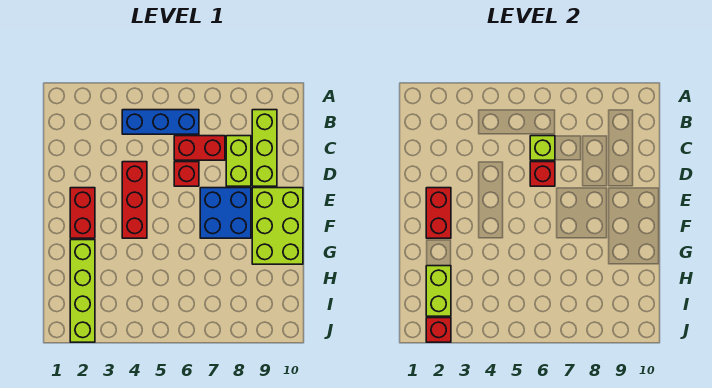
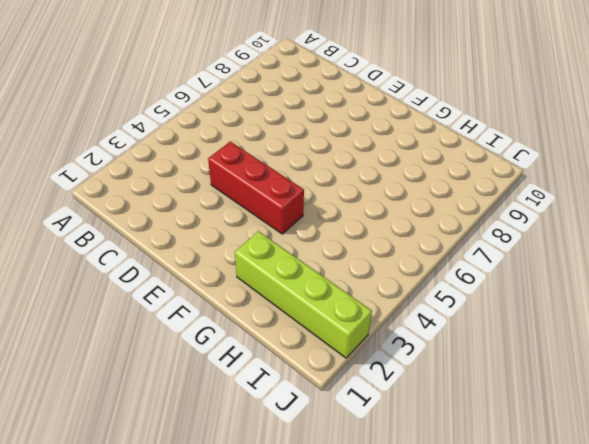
none -> blue 1x3 brick [122,110,199,134]
none -> lime 1x3 brick [252,110,277,186]
none -> red 1x2 brick [174,136,225,160]

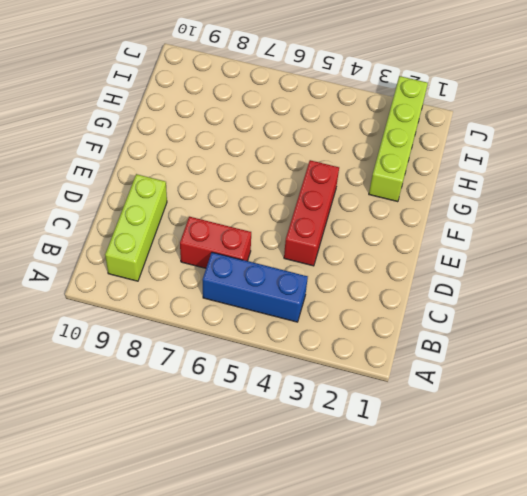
none -> lime 1x2 brick [226,136,251,186]
none -> red 1x1 brick [174,162,199,186]
none -> red 1x2 brick [70,188,95,238]

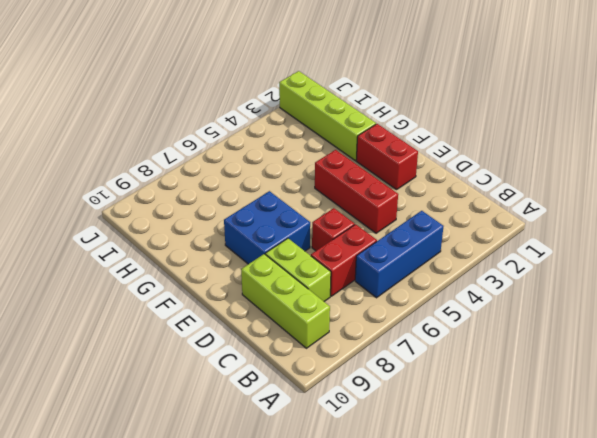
none -> lime 2x3 brick [252,188,303,264]
none -> lime 1x1 brick [530,136,555,160]
none -> red 1x1 brick [530,162,555,186]

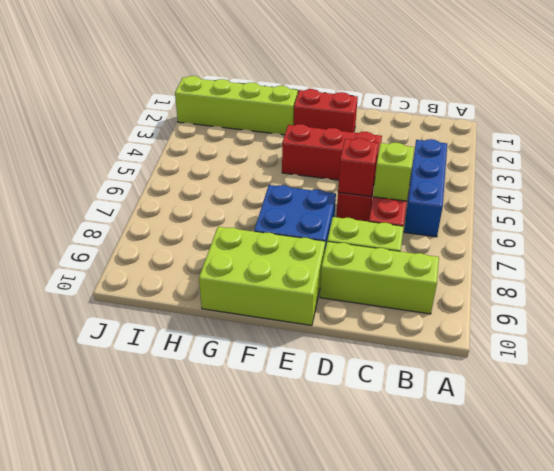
none -> red 1x2 brick [426,188,451,238]
none -> lime 1x2 brick [426,266,451,316]
none -> red 1x1 brick [426,318,451,342]

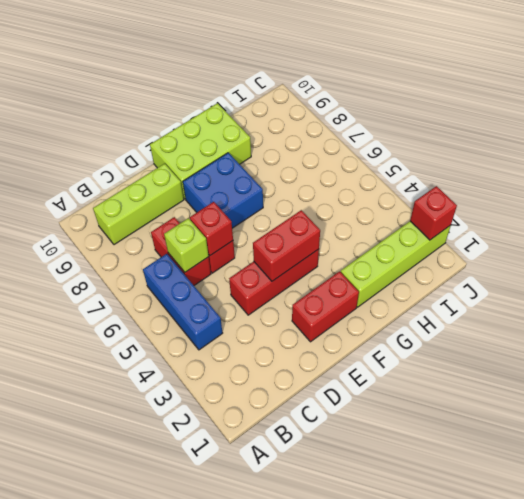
red 1x2 brick [253,210,320,281] -> red 1x2 brick moved to [426,188,451,238]
none -> lime 1x2 brick [226,136,251,186]
none -> lime 1x2 brick [426,266,451,316]

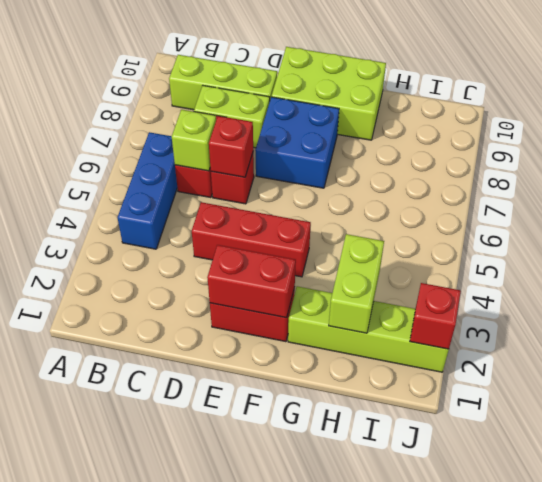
lime 1x2 brick [329,234,384,333] -> lime 1x2 brick turned to [426,266,451,316]

